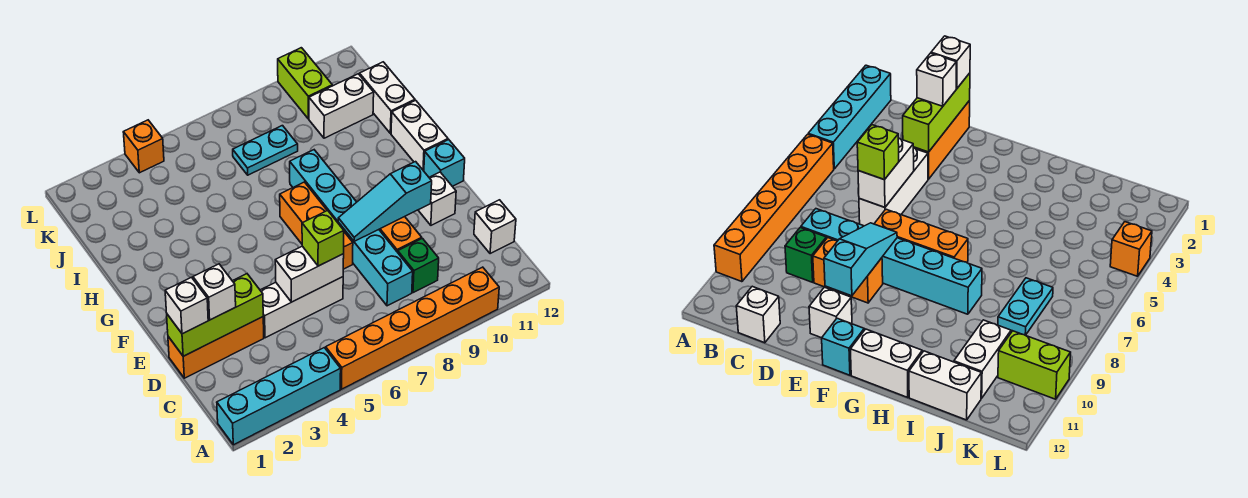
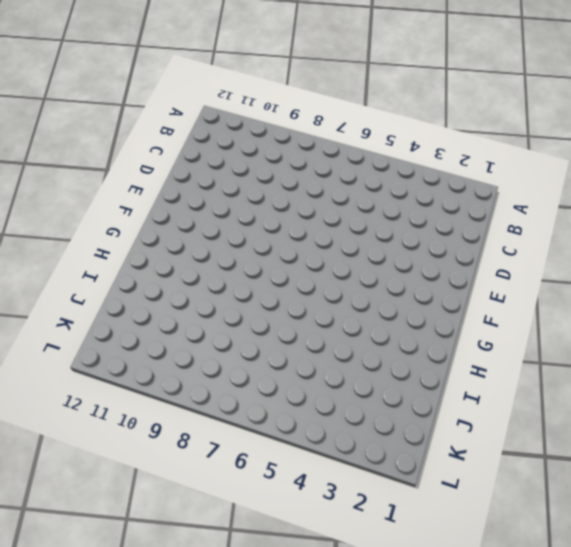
none -> cyan 1x4 brick [217,348,341,445]
none -> orange 1x6 brick [326,267,499,389]
none -> cyan 1x6 brick [290,150,413,306]

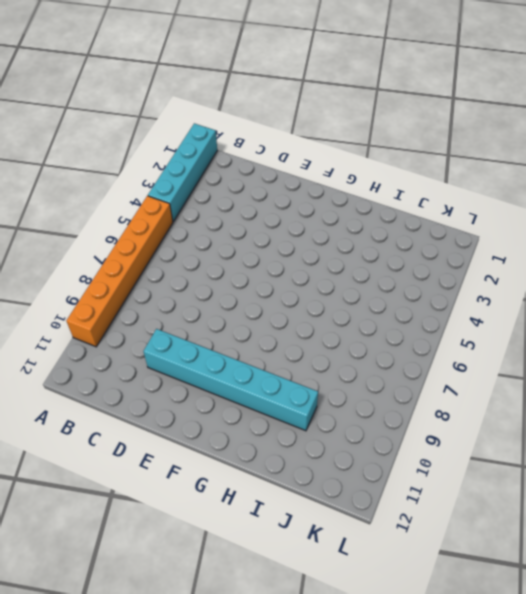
cyan 1x6 brick [143,329,318,431] -> cyan 1x6 brick moved to [290,150,413,306]
none -> green 1x1 brick [398,238,439,293]
none -> white 1x1 brick [474,200,516,254]
none -> orange 1x3 brick [168,317,264,378]

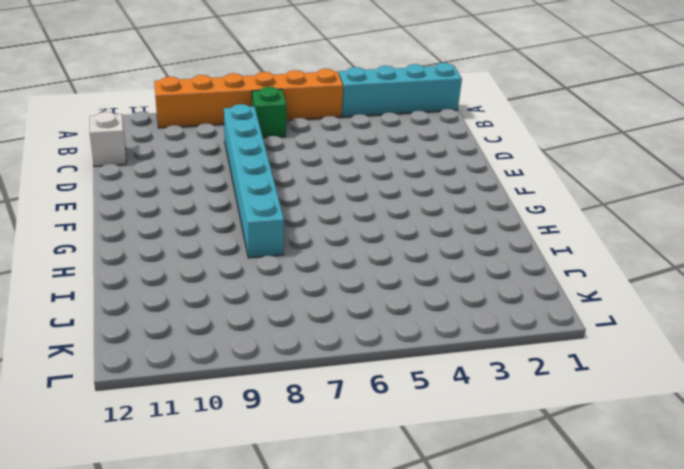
green 1x1 brick [252,87,287,138] -> green 1x1 brick moved to [398,238,439,293]
none -> orange 1x3 brick [168,317,264,378]
none -> white 1x3 brick [260,277,343,338]
none -> orange 1x2 brick [379,217,422,252]

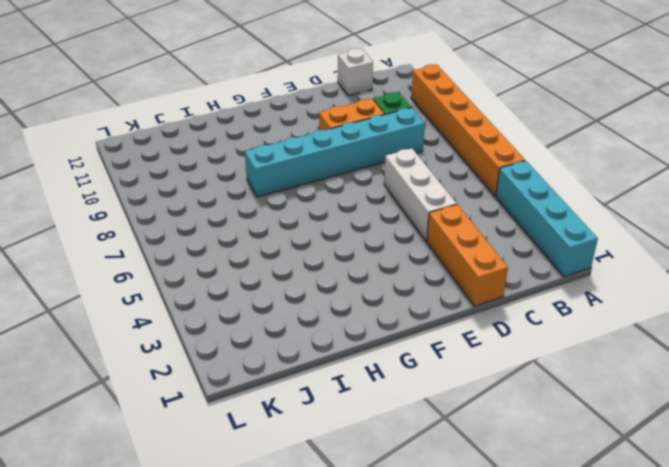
none -> orange 1x3 brick [280,182,353,269]
none -> white 1x1 brick [418,172,456,225]
none -> cyan 1x1 brick [424,140,465,186]

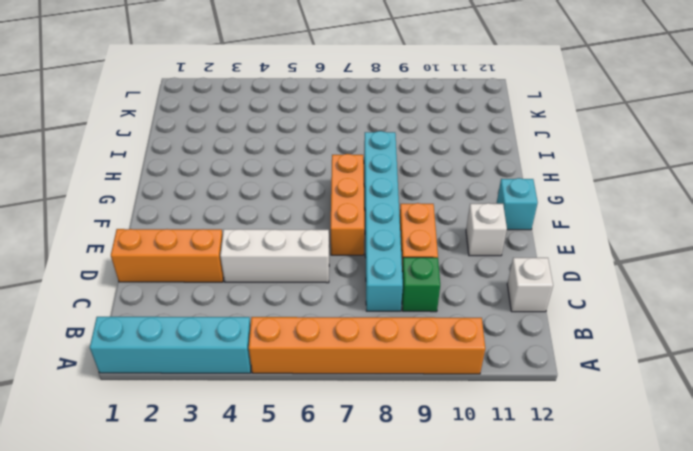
none -> white 1x2 brick [391,100,448,171]
none -> white 1x2 brick [360,62,415,133]
none -> cyan 1x2 plate [233,126,298,175]

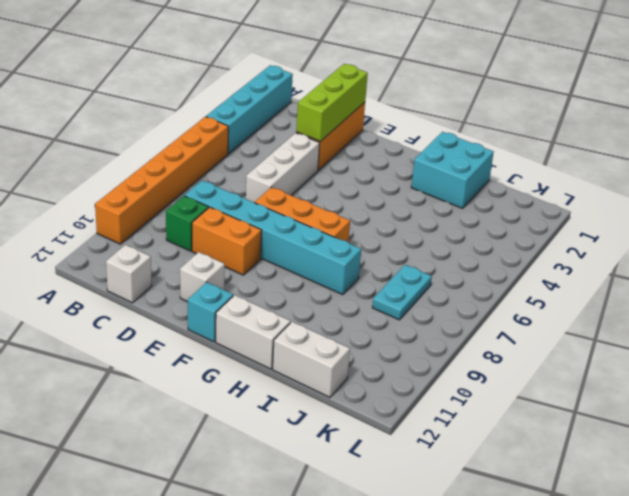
cyan 2x2 brick [411,132,494,208] -> none
none -> white 1x2 brick [309,74,374,138]
none -> lime 1x2 brick [278,48,332,119]
none -> orange 1x1 brick [123,120,164,173]

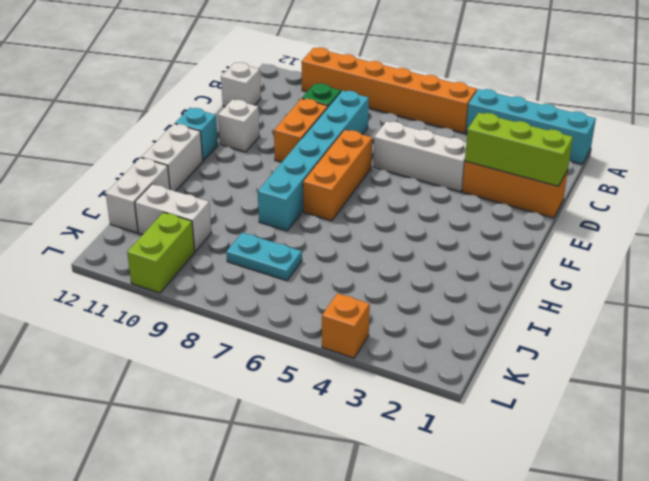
none -> white 1x2 brick [275,246,344,302]
none -> cyan 1x3 slope [338,162,432,241]
none -> white 1x1 brick [165,277,208,334]

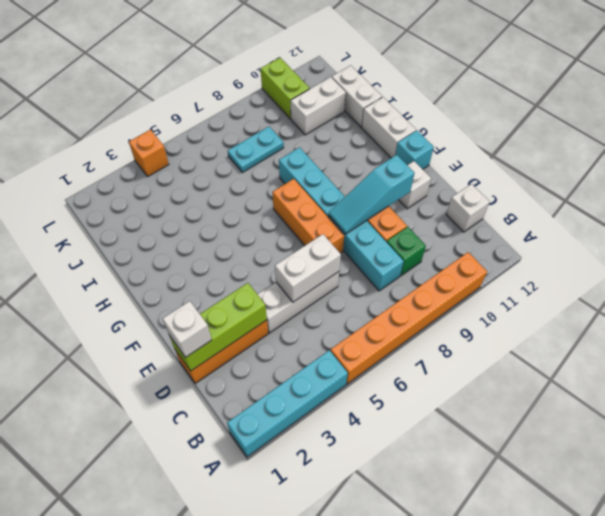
none -> white 1x1 brick [193,264,236,320]
none -> lime 1x1 brick [302,210,344,266]

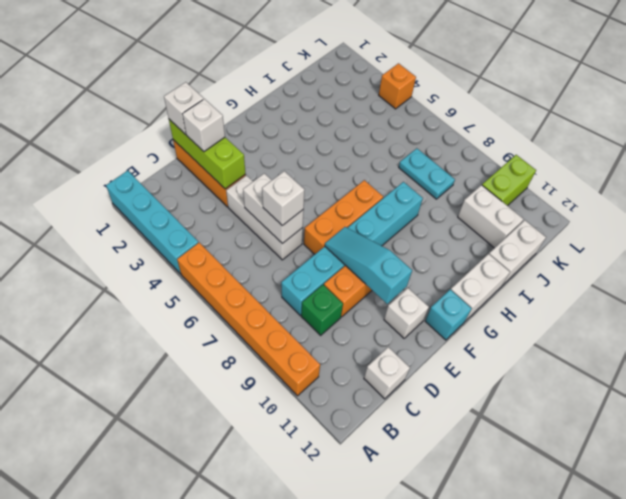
white 1x1 brick [262,171,304,226] -> lime 1x1 brick [302,210,344,266]

